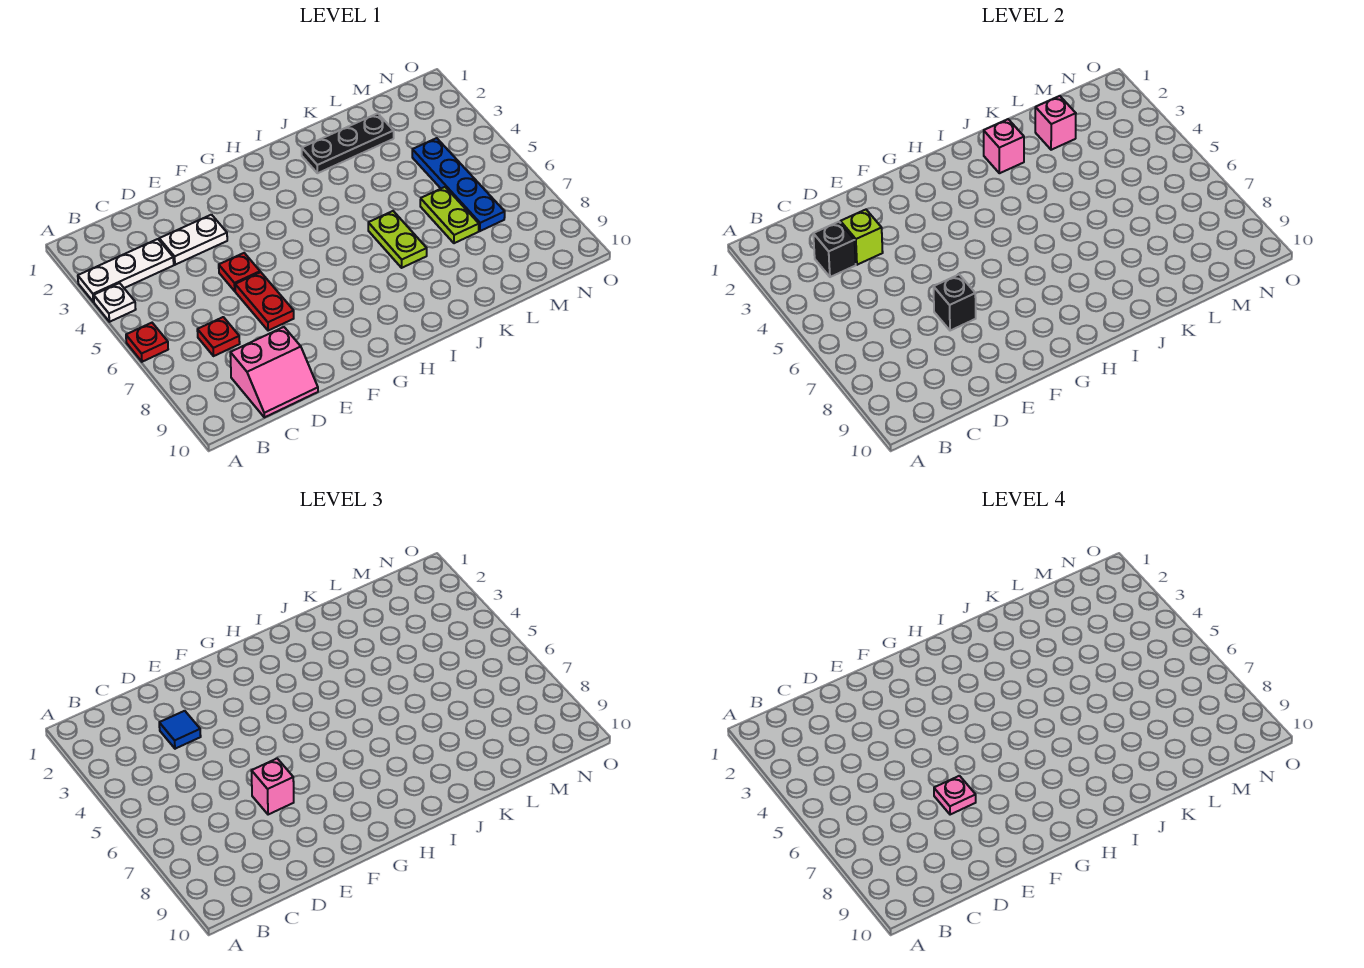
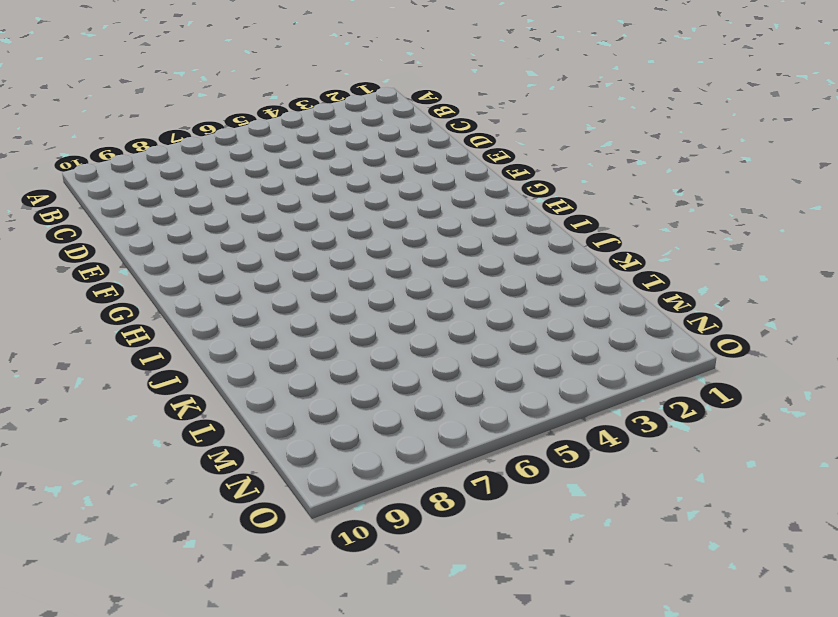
none -> white 1x3 plate [78,239,174,302]
none -> white 1x1 plate [94,283,136,322]
none -> red 1x1 plate [126,323,168,362]

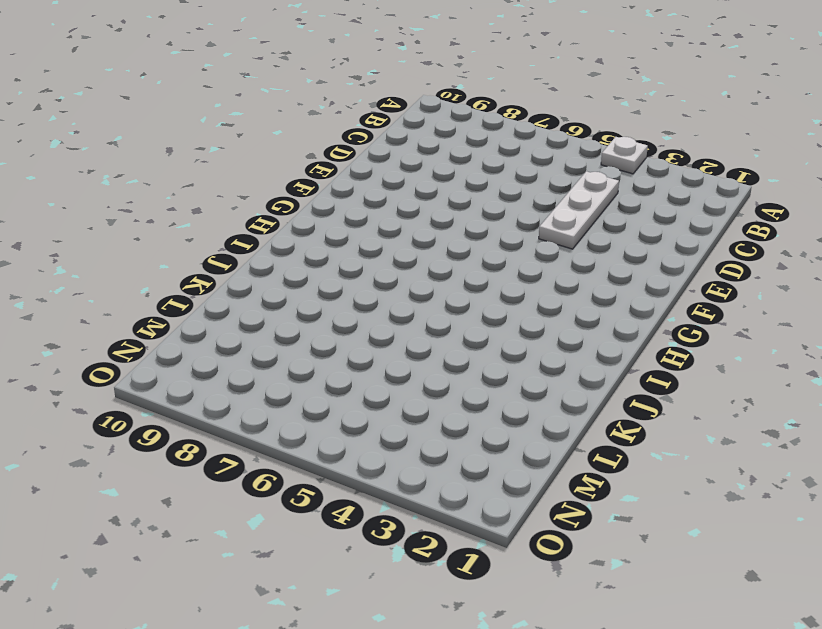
white 1x3 plate [539,171,619,249] -> white 1x3 plate moved to [78,239,174,302]
none -> red 1x1 plate [126,323,168,362]
none -> red 1x1 plate [197,317,240,356]
none -> pink 2x2 slope [230,327,318,417]

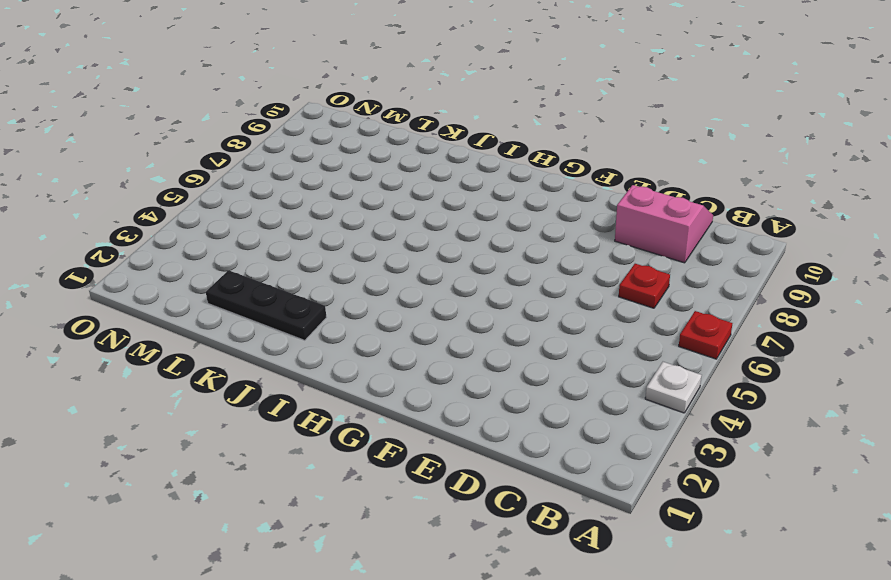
none -> white 1x3 plate [78,239,174,302]
none -> white 1x2 plate [159,215,227,265]
none -> red 1x1 plate [219,253,260,291]

